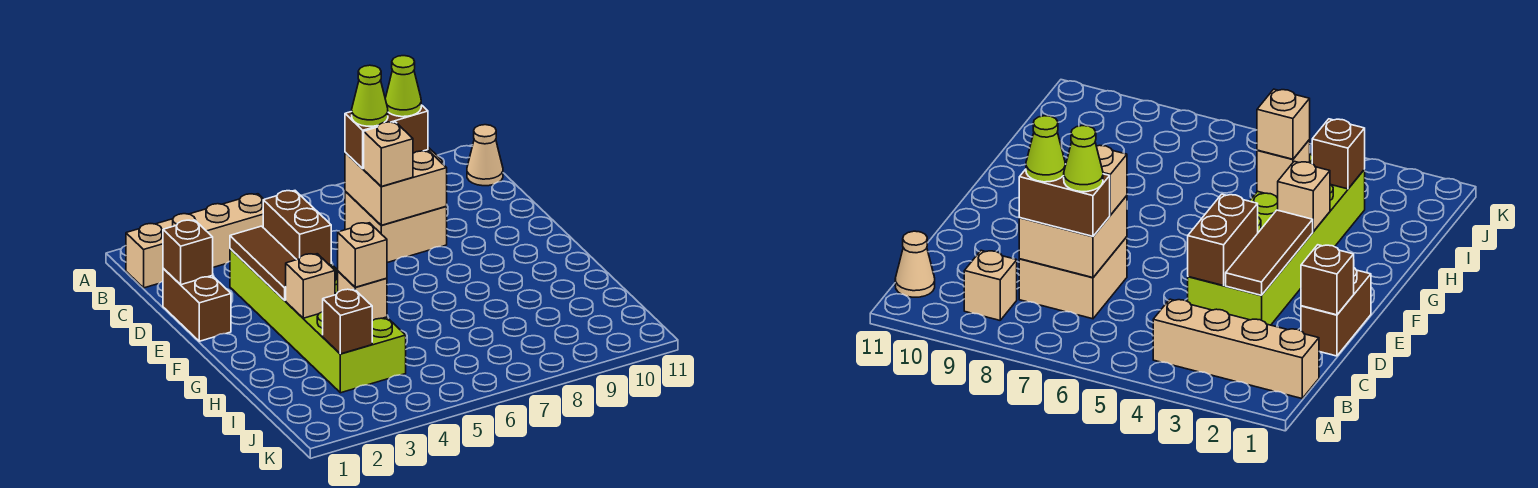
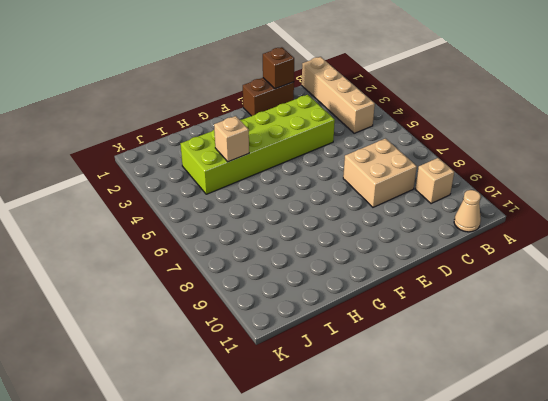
none -> tan 2x2 brick [345,150,447,225]
none -> brown 1x3 tile [230,226,297,300]
none -> brown 1x2 brick [263,191,331,264]

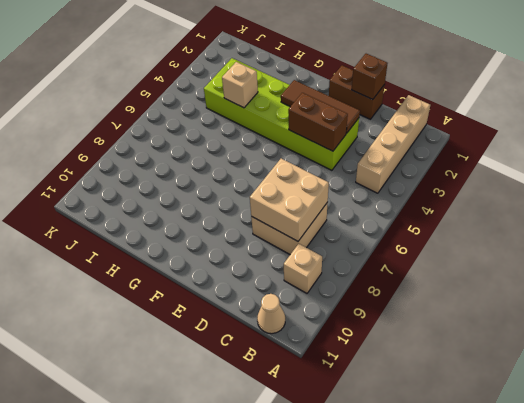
none -> tan 1x1 brick [286,254,335,318]
none -> brown 1x1 brick [323,289,372,354]
none -> brown 1x2 brick [345,105,428,169]

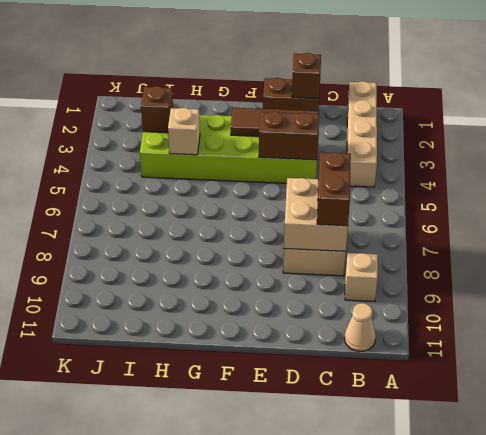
none -> tan 1x1 brick [286,254,335,318]
none -> tan 1x1 brick [364,122,413,186]
none -> tan 1x1 brick [338,223,387,287]

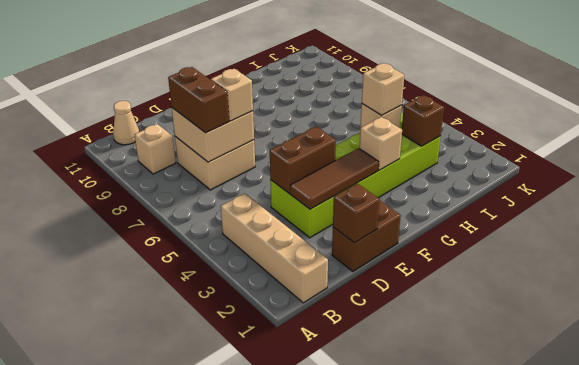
none -> lime 1x1 cone [352,65,388,126]
none -> lime 1x1 cone [385,56,421,117]

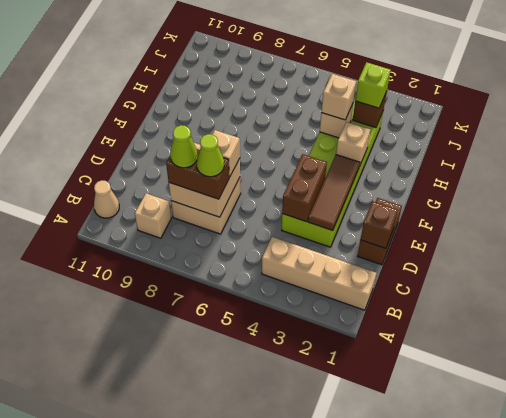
lime 1x1 brick [355,62,391,108] -> none

